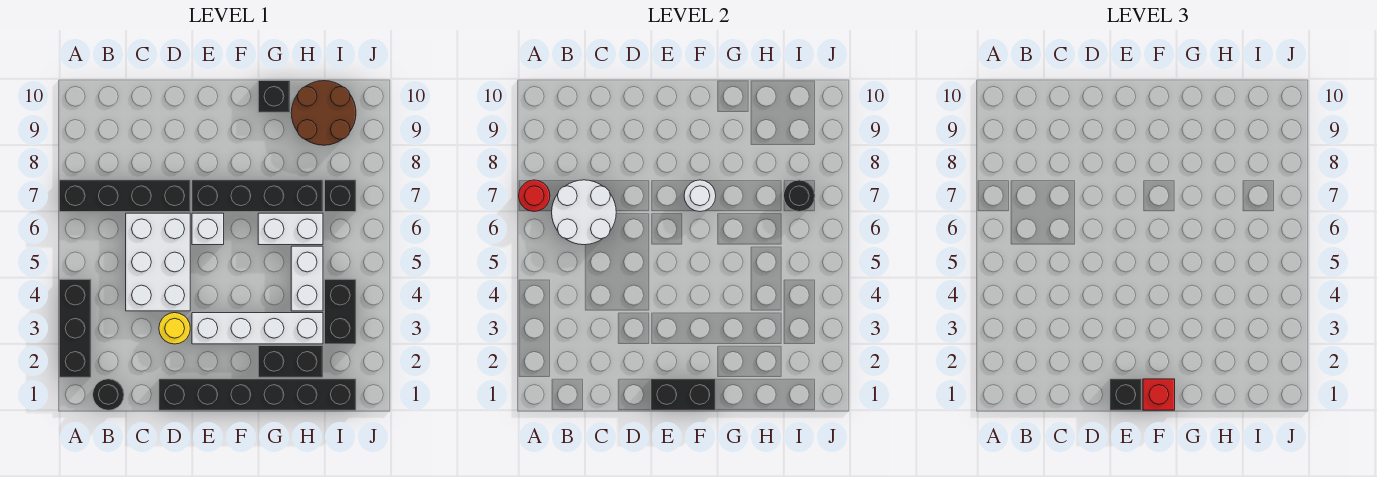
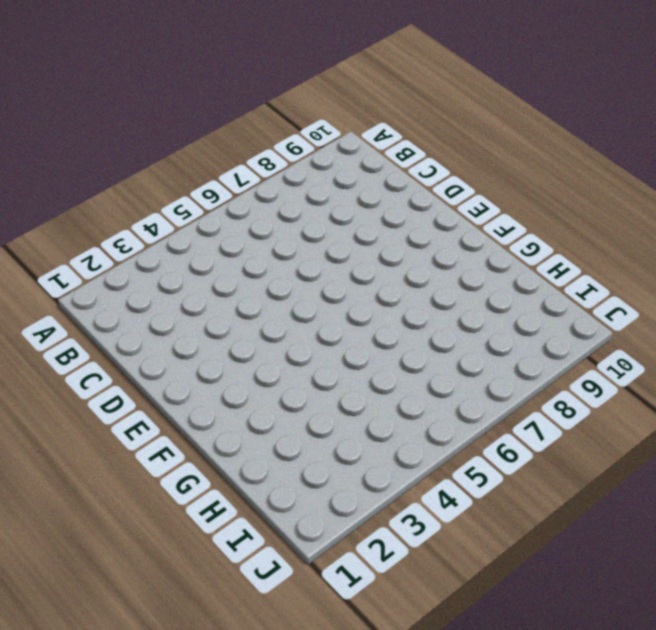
none -> black 1x3 brick [59,279,91,377]
none -> black 1x4 brick [59,180,190,212]
none -> black 1x1 round brick [93,379,124,410]

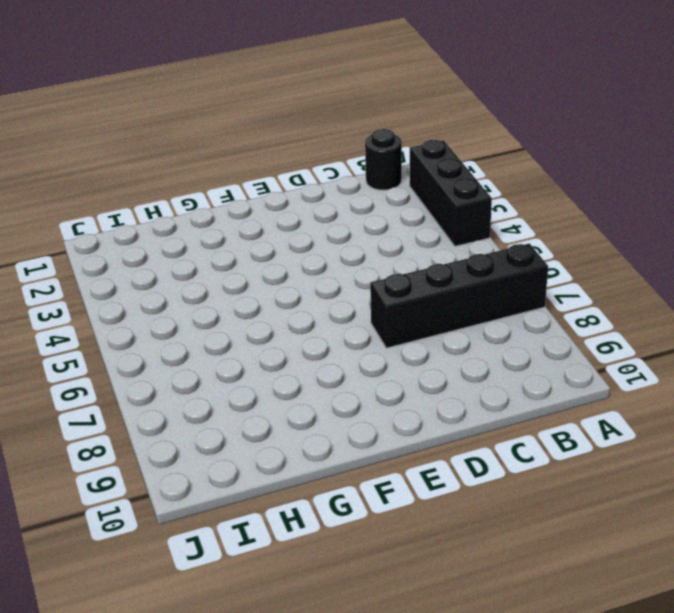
none -> white 2x3 brick [126,213,190,311]
none -> black 1x6 brick [159,379,356,410]
none -> yellow 1x1 round brick [159,313,190,344]

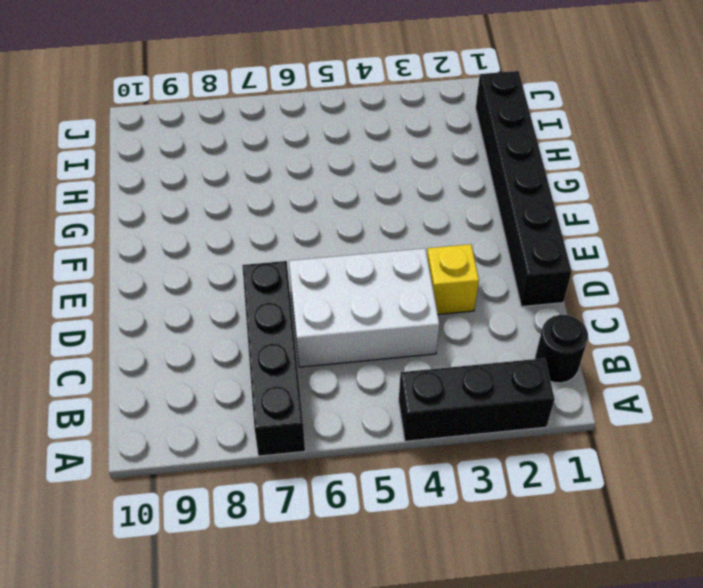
yellow 1x1 brick [427,244,479,314] -> yellow 1x1 round brick [159,313,190,344]
none -> white 1x4 brick [192,313,323,344]
none -> white 1x1 brick [192,213,224,245]
none -> black 1x4 brick [192,180,323,212]

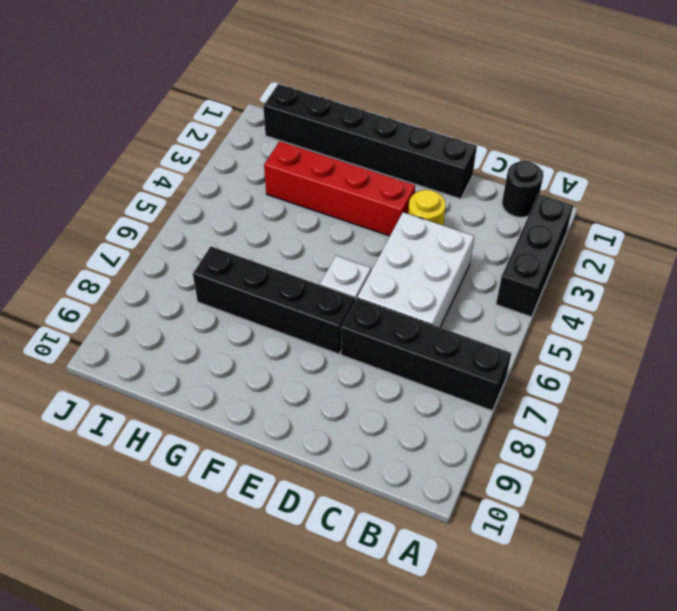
red 1x4 brick [264,141,415,236] -> white 1x4 brick [192,313,323,344]
none -> black 1x2 brick [258,346,323,377]
none -> white 1x2 brick [258,213,323,245]
none -> black 1x1 brick [258,81,290,112]

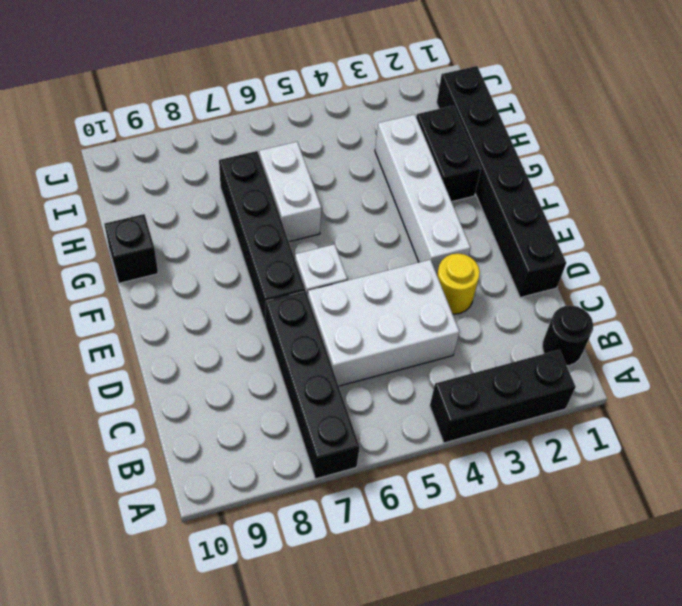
none -> white 1x2 brick [291,246,323,311]
none -> brown 2x2 round brick [291,81,356,145]
none -> black 1x2 brick [325,279,356,344]

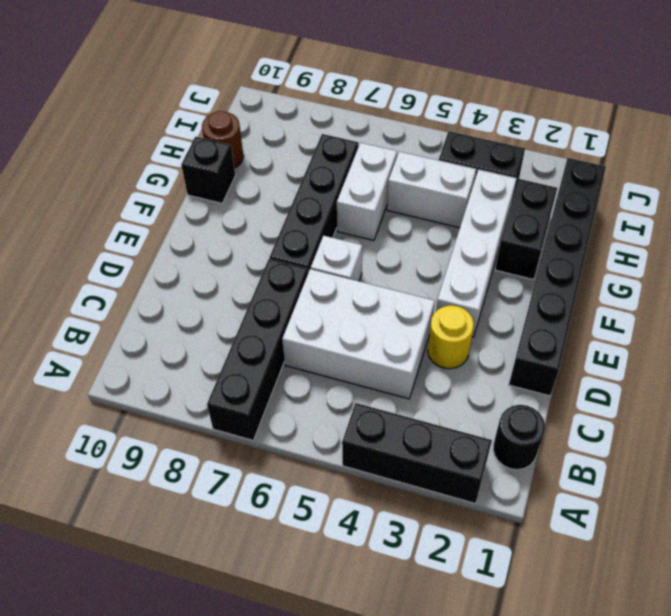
brown 1x1 round brick [202,111,244,168] -> brown 2x2 round brick [291,81,356,145]
none -> black 1x1 brick [325,180,356,212]
none -> red 1x1 round brick [519,180,550,212]
none -> white 2x2 round brick [552,180,616,245]

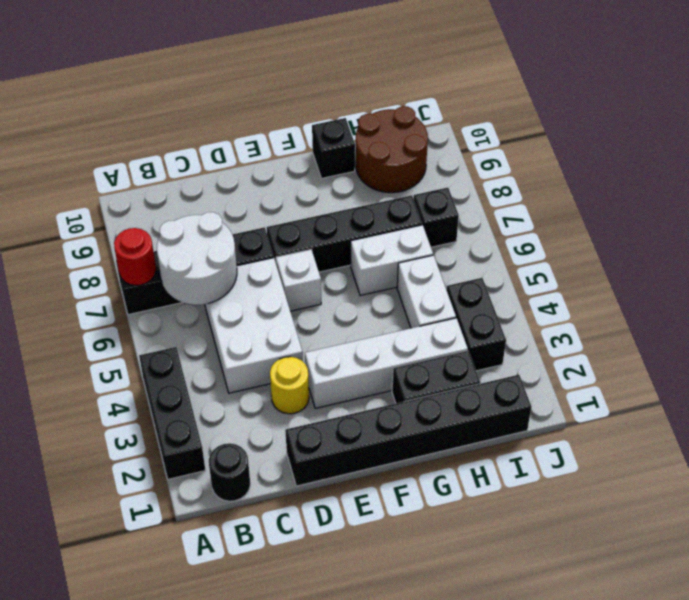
none -> black 1x2 brick [651,379,716,410]
none -> white 1x1 round brick [684,180,716,212]
none -> black 1x1 round brick [784,180,815,212]

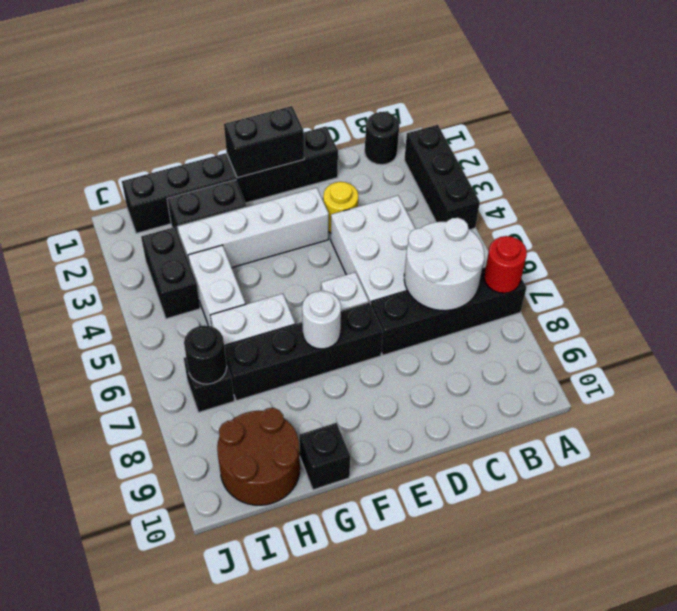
none -> black 1x1 brick [1110,379,1142,410]
none -> red 1x1 brick [1143,379,1175,410]

